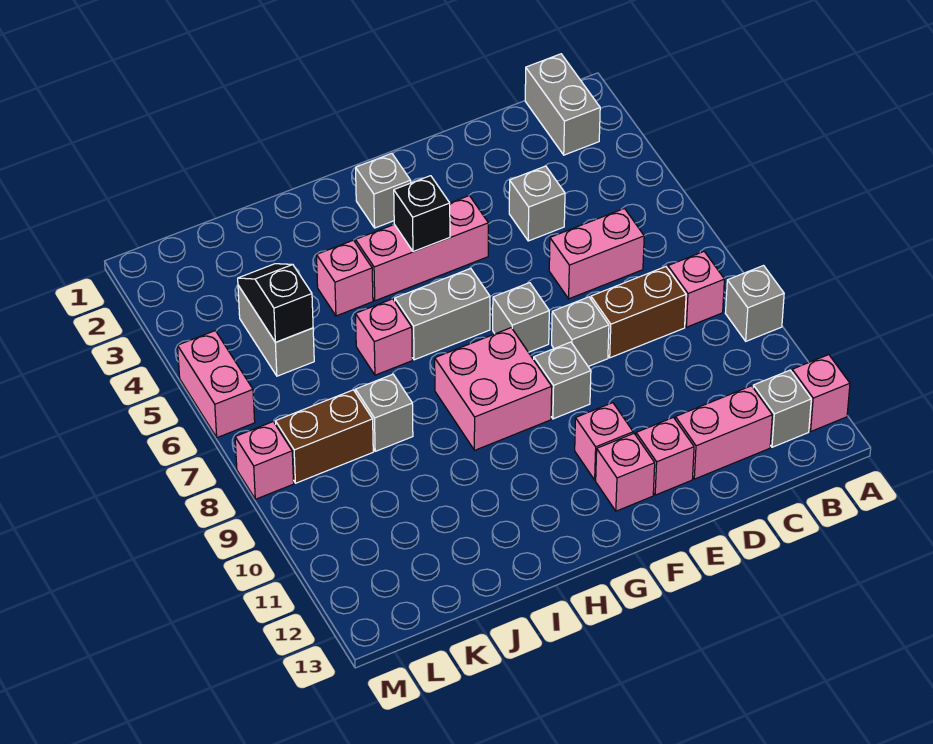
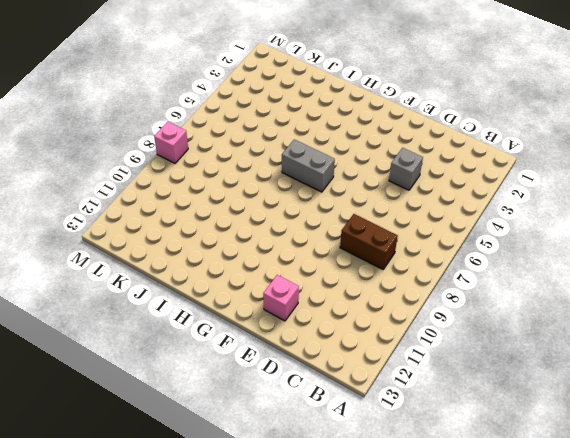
none -> grey 1x1 brick [725,266,784,341]
none -> pink 1x1 brick [792,355,850,431]
none -> grey 1x2 brick [525,54,600,155]

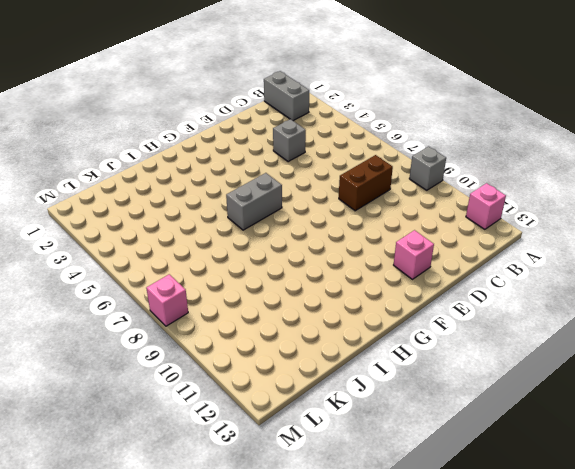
none -> pink 1x1 brick [668,252,725,327]
none -> grey 1x1 brick [753,370,811,447]
none -> pink 1x2 brick [549,208,644,299]

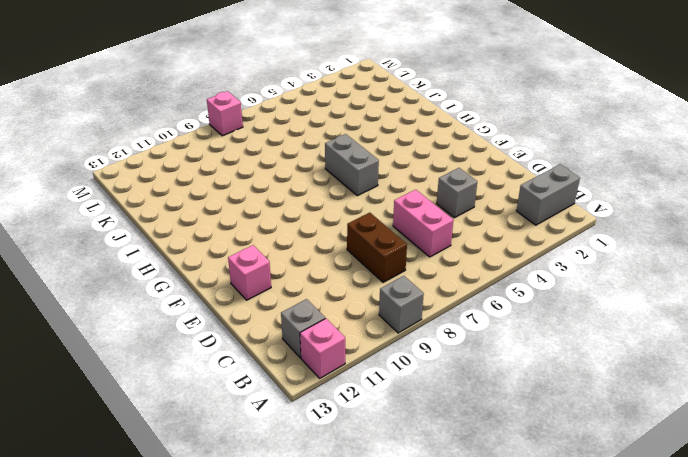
none -> pink 1x1 brick [668,252,725,327]
none -> pink 1x2 brick [675,386,772,479]
none -> grey 1x1 brick [552,297,609,366]

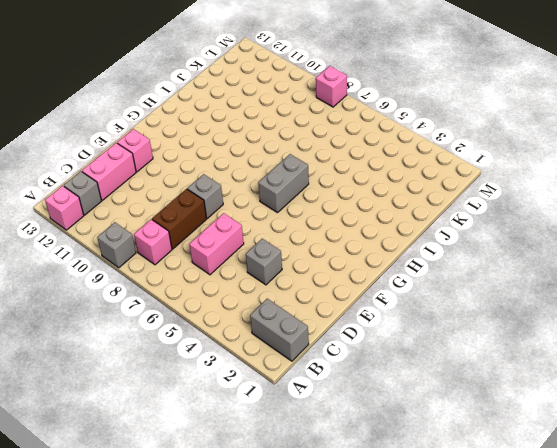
none -> pink 1x3 brick [356,196,488,301]
none -> grey 1x1 brick [493,283,549,352]
none -> grey 1x1 brick [534,342,591,419]

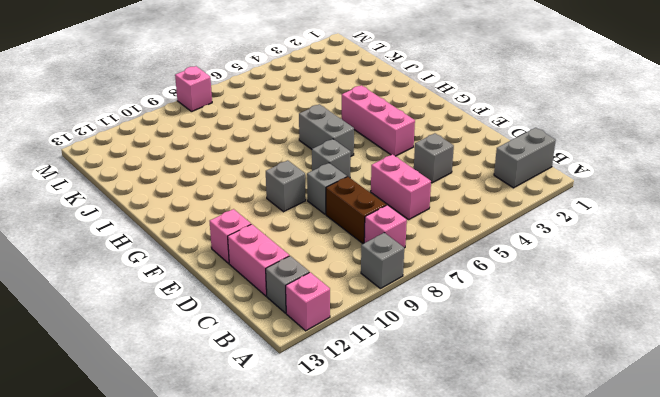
none -> pink 1x1 brick [575,403,633,480]
none -> pink 1x1 brick [596,433,655,511]
none -> grey 1x1 brick [356,153,411,228]

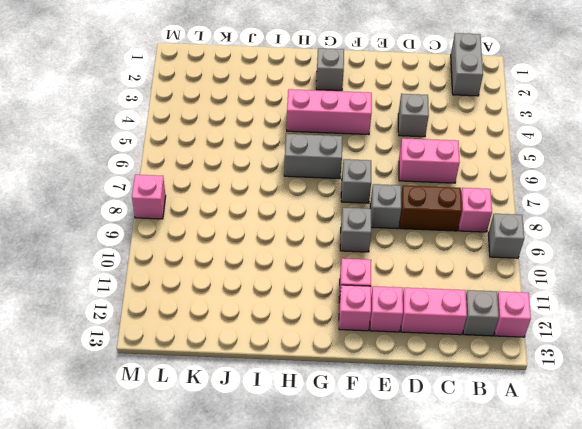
none -> pink 2x2 brick [435,328,552,450]
none -> pink 1x1 brick [317,240,373,316]
none -> pink 1x1 brick [356,299,412,375]

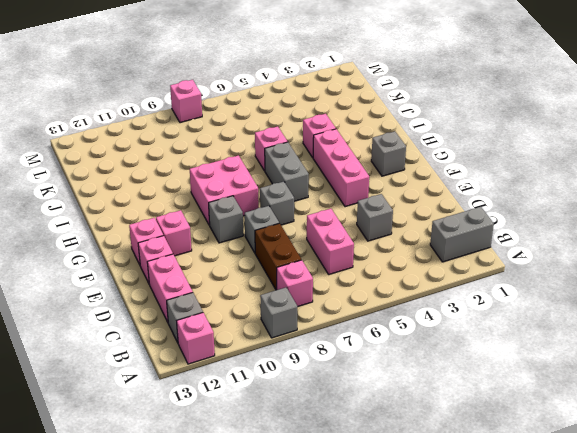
none -> grey 1x1 brick [356,374,413,451]
none -> grey 1x2 brick [238,285,314,376]
none -> brown 1x2 brick [275,390,373,483]

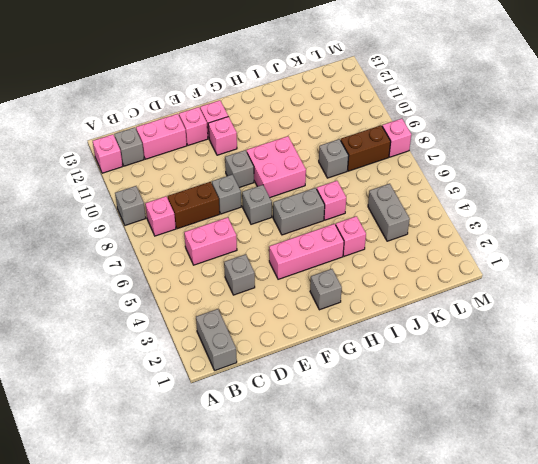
none -> pink 1x2 brick [178,331,255,438]
none -> black 1x1 brick [394,176,450,252]
none -> black 1x2 slope [238,264,313,342]

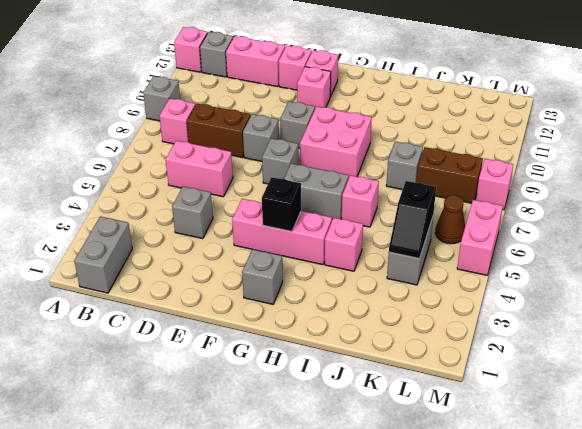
brown 1x1 cone [435,195,465,244] -> none

